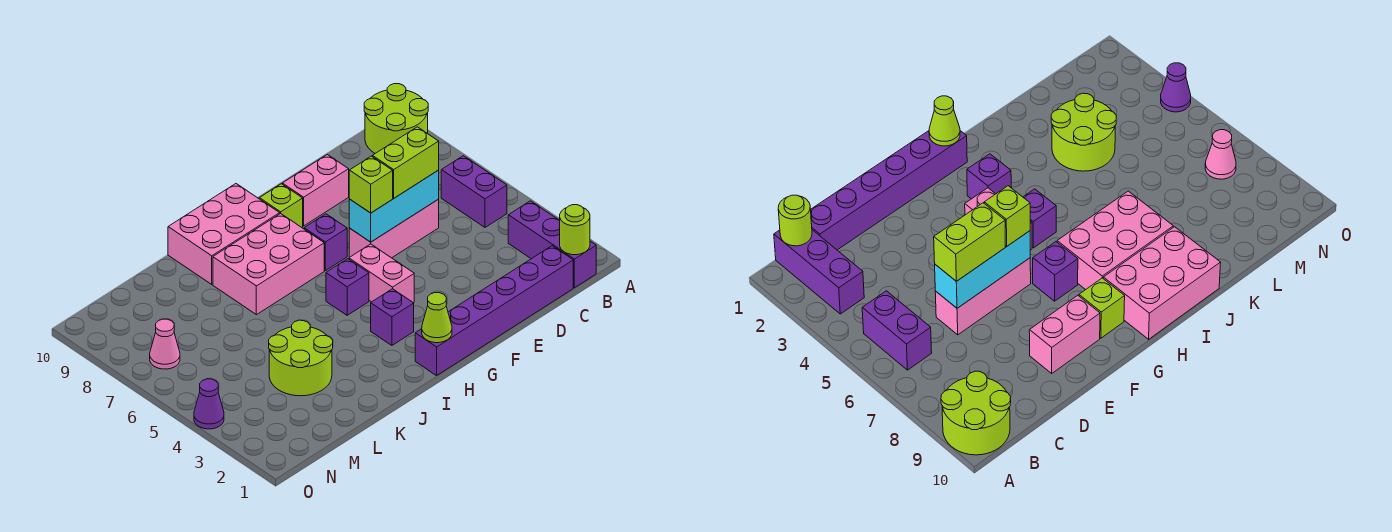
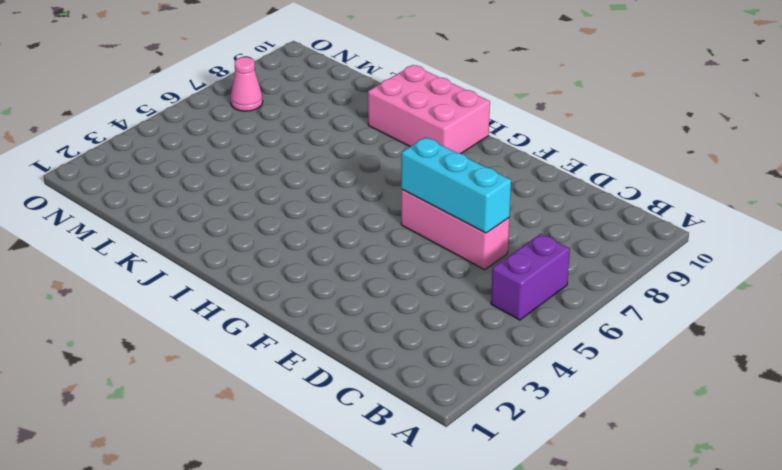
none -> lime 2x2 round brick [364,84,428,153]
none -> purple 1x3 brick [508,201,596,288]
none -> purple 1x6 brick [415,246,573,376]

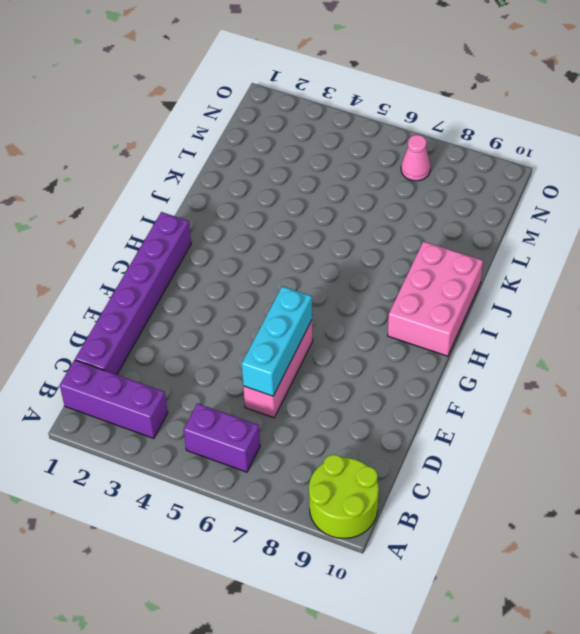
none -> pink 1x2 brick [282,155,349,226]
none -> pink 1x2 brick [349,244,414,303]
none -> purple 1x1 brick [304,214,347,271]

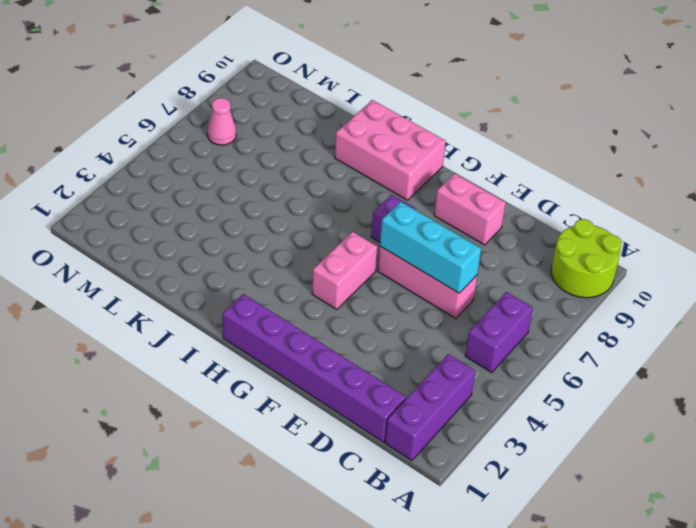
none -> lime 1x1 brick [259,184,303,227]
none -> purple 1x1 brick [371,289,414,345]
none -> purple 1x1 brick [326,259,369,315]

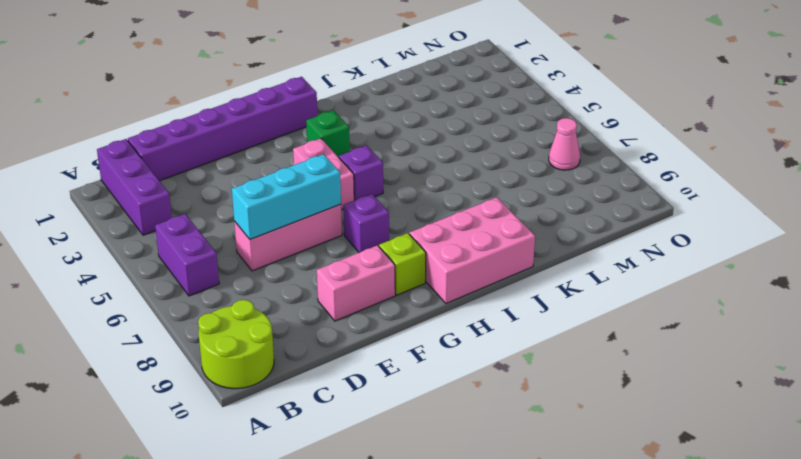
green 1x1 brick [306,110,350,157] -> purple 1x1 brick [371,289,414,345]
none -> pink 2x3 brick [213,214,324,315]
none -> lime 2x2 round brick [269,320,333,396]
none -> purple 1x1 cone [194,379,224,429]

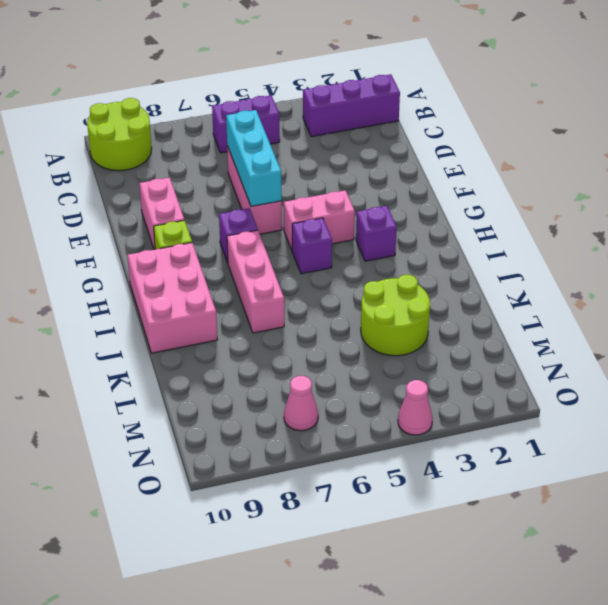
pink 1x3 brick [227,230,284,333] -> pink 2x3 brick [213,214,324,315]
pink 1x1 cone [398,380,433,435] -> purple 1x1 cone [194,379,224,429]
none -> purple 1x6 brick [415,246,573,376]
none -> lime 1x1 round brick [559,205,590,255]
none -> lime 1x1 cone [422,293,452,343]

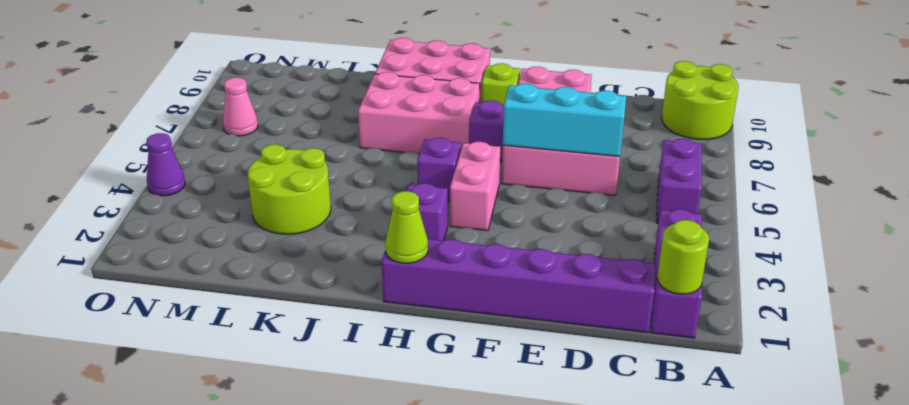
none -> lime 1x2 brick [372,127,439,198]
none -> lime 1x1 brick [349,156,393,213]

